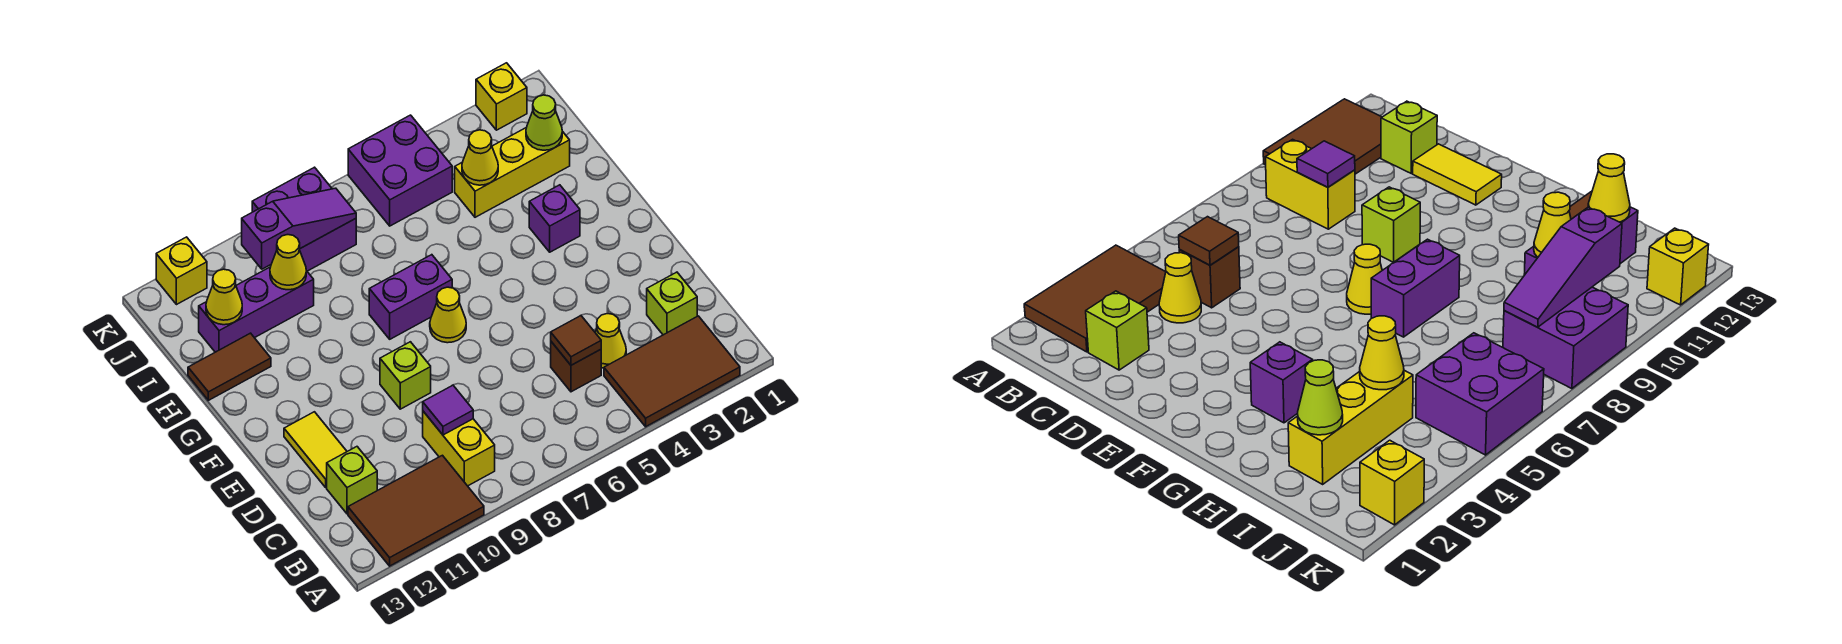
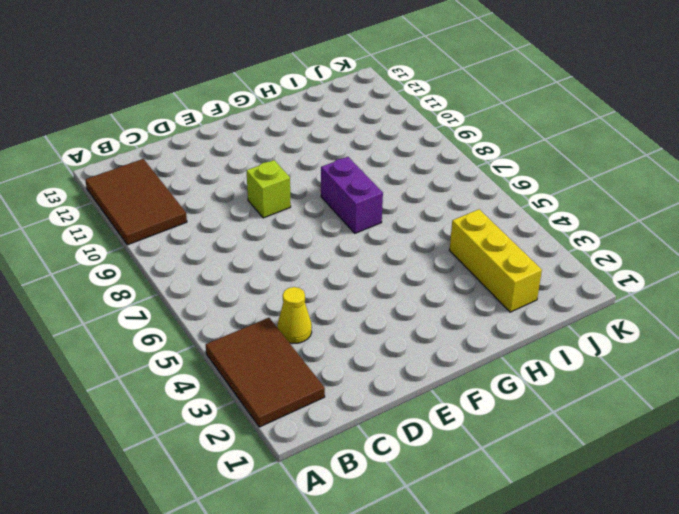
none -> yellow 1x2 brick [423,411,495,486]
none -> lime 1x1 brick [647,272,697,335]
none -> brown 1x1 brick [551,342,601,392]

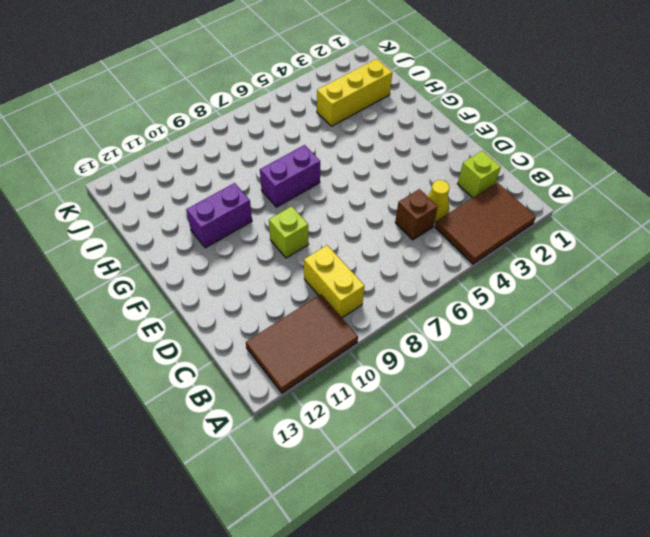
purple 1x2 brick [186,183,252,248] -> none
none -> lime 1x1 brick [327,447,377,514]
none -> yellow 1x2 tile [284,412,347,487]
none -> yellow 1x1 cone [430,287,466,343]

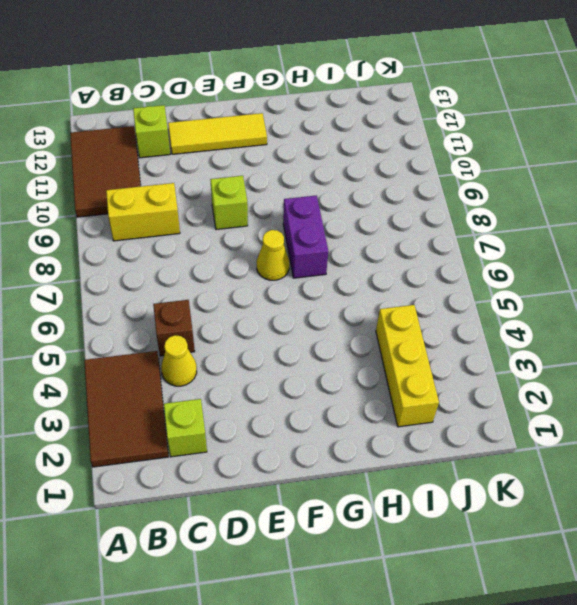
yellow 1x3 tile [168,113,267,154] -> yellow 1x2 tile [284,412,347,487]
none -> purple 1x1 brick [529,185,580,252]
none -> brown 1x2 tile [188,333,271,400]
none -> purple 1x3 brick [199,267,314,352]

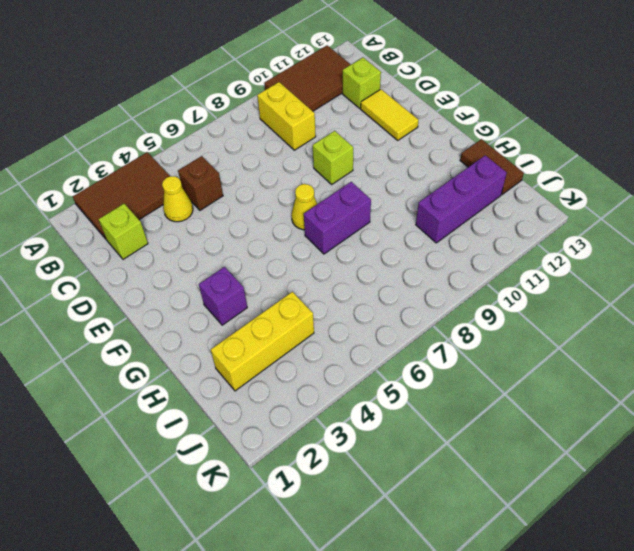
brown 1x2 tile [460,139,524,195] -> brown 1x2 tile turned to [188,333,271,400]
none -> purple 2x2 brick [348,115,452,226]
none -> purple 2x2 brick [252,167,356,271]
none -> yellow 1x1 brick [476,63,527,130]

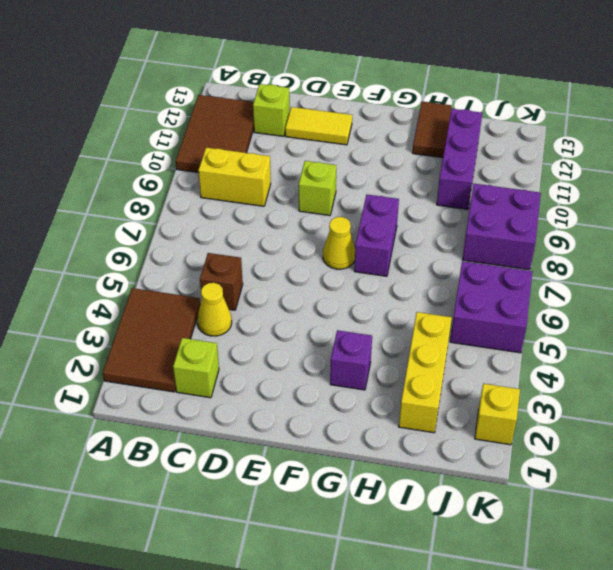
none -> yellow 1x1 brick [156,237,207,305]
none -> brown 1x1 tile [551,316,601,365]
none -> purple 1x1 tile [423,385,473,435]

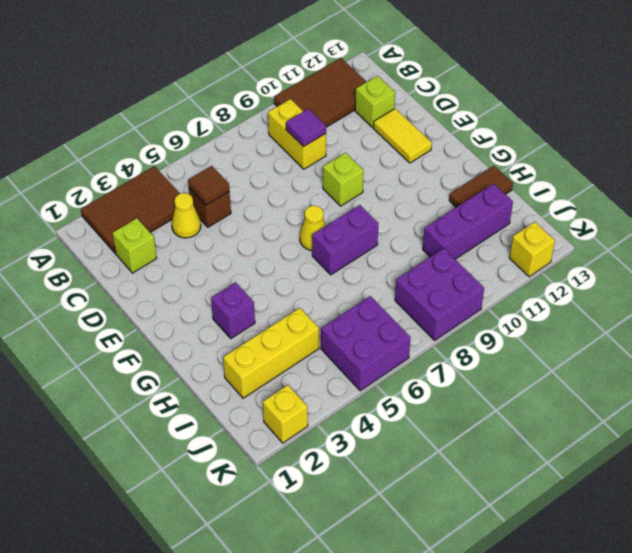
none -> lime 1x1 cone [526,95,562,150]
none -> yellow 1x1 cone [462,130,498,185]
none -> yellow 1x1 cone [270,235,306,290]

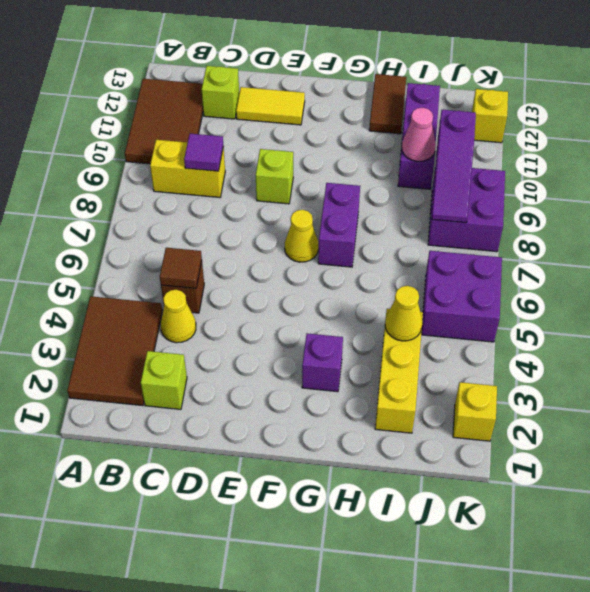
pink 1x1 cone [402,108,436,161] -> yellow 1x1 cone [270,235,306,290]
none -> lime 1x1 cone [526,95,562,150]
none -> yellow 1x1 cone [206,269,242,325]

